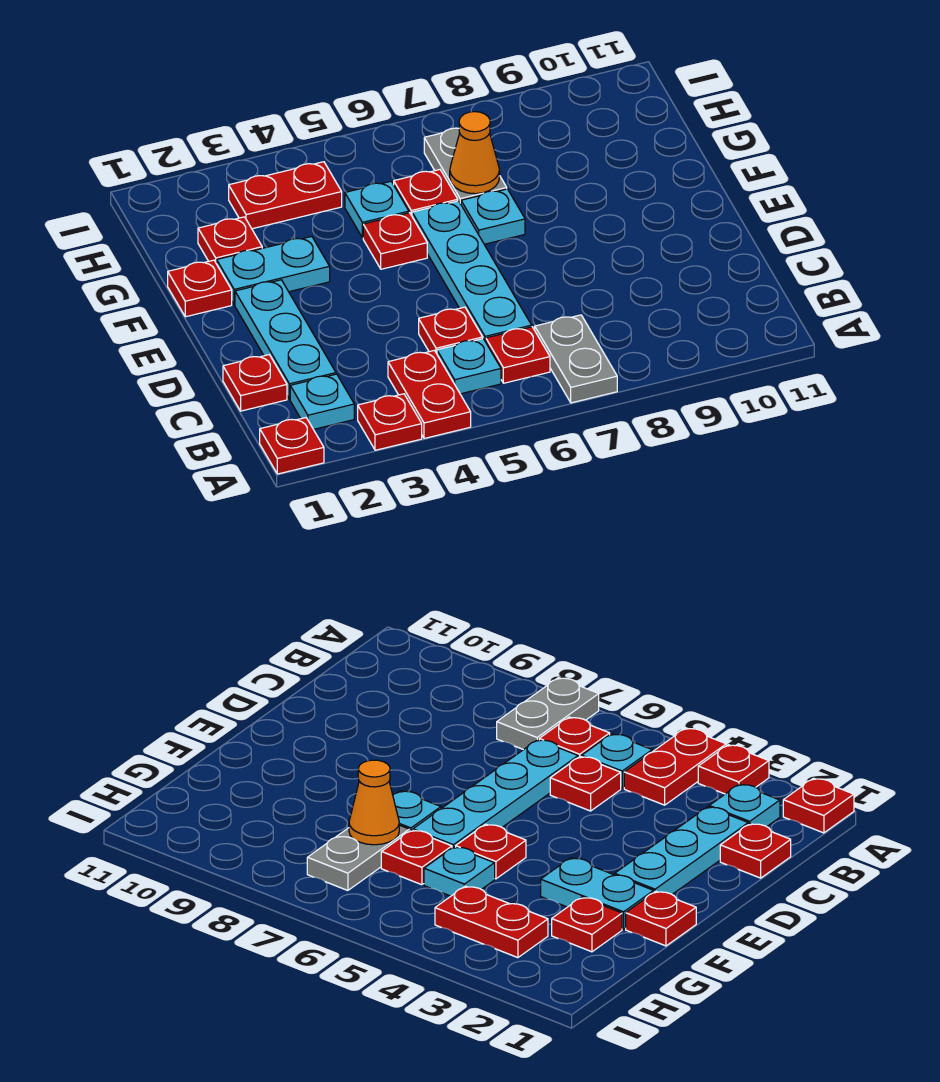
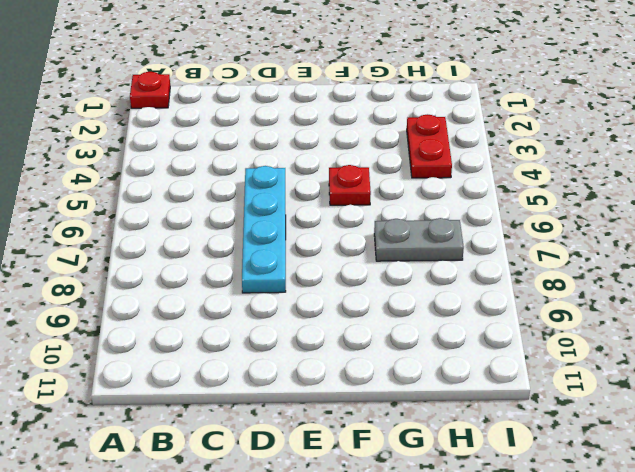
cyan 1x4 plate [242,166,286,293] -> cyan 1x4 plate turned to [412,201,532,342]
none -> red 1x1 plate [358,394,422,450]
none -> red 1x2 plate [388,350,471,438]
none -> grey 1x2 plate [535,315,617,403]

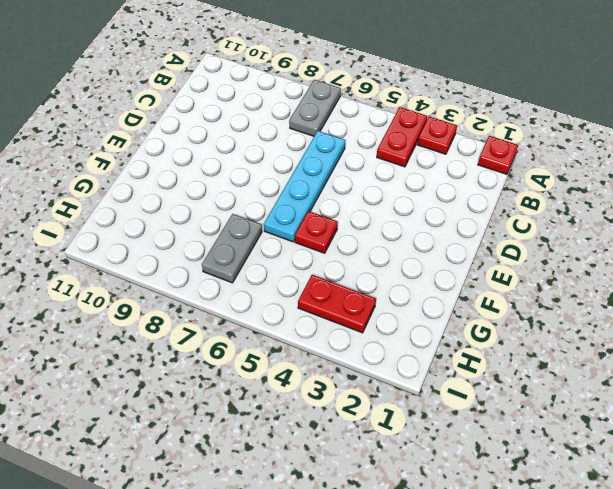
none -> cyan 1x1 plate [290,374,354,429]
none -> cyan 1x1 plate [437,339,501,394]
none -> red 1x1 plate [486,327,550,383]

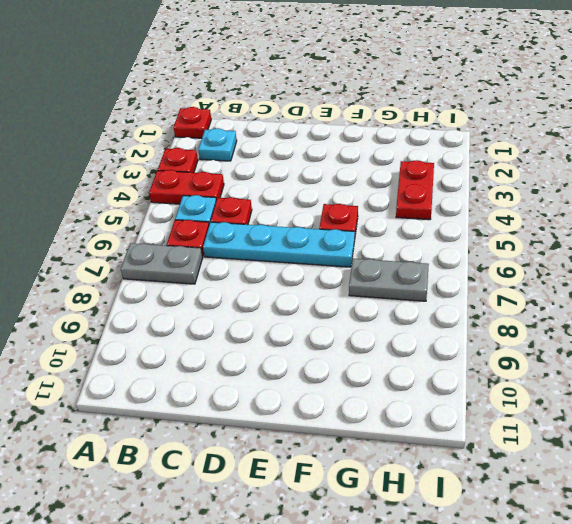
none -> red 1x1 plate [223,355,287,411]
none -> cyan 1x3 plate [235,280,336,399]
none -> red 1x1 plate [168,260,232,317]

